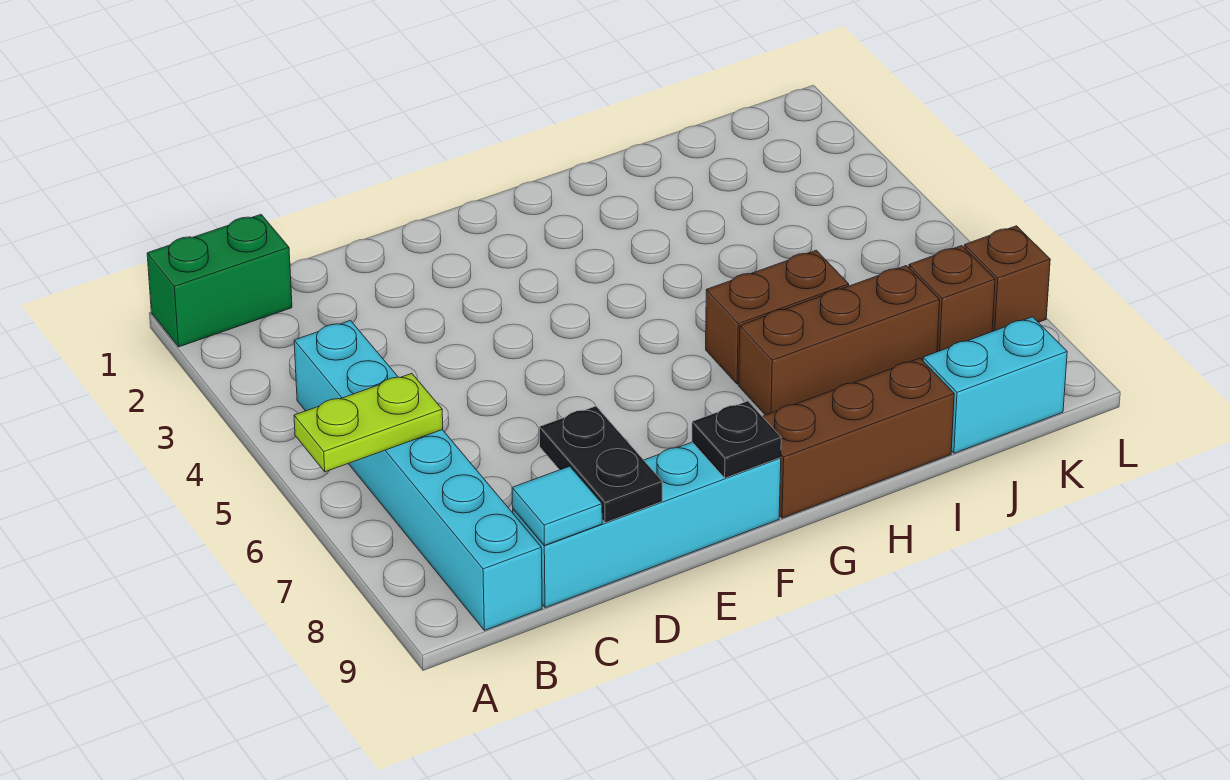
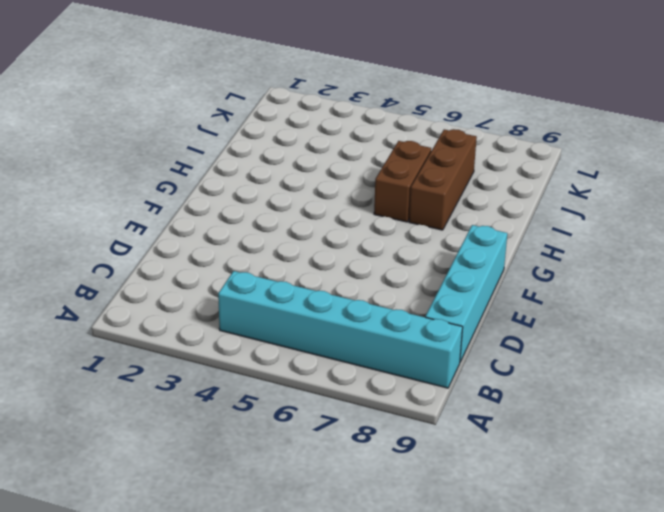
none -> green 1x2 brick [147,215,292,347]
none -> brown 1x3 brick [762,358,954,518]
none -> cyan 1x2 brick [923,317,1067,453]

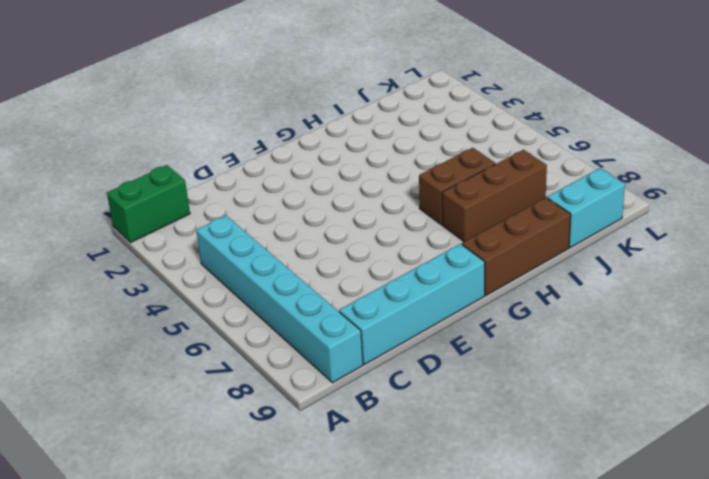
none -> brown 1x1 brick [909,246,995,352]
none -> brown 1x1 brick [964,226,1050,332]
none -> lime 1x2 plate [294,373,443,472]

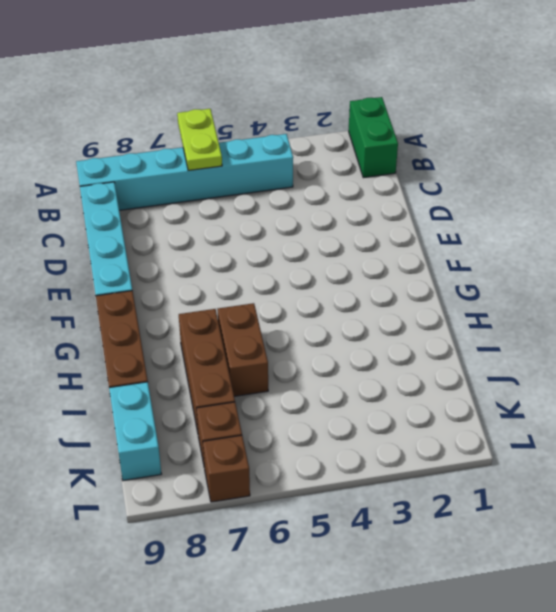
none -> cyan 1x1 tile [512,466,602,545]
none -> black 1x2 plate [539,406,662,523]
none -> black 1x1 plate [692,401,781,478]

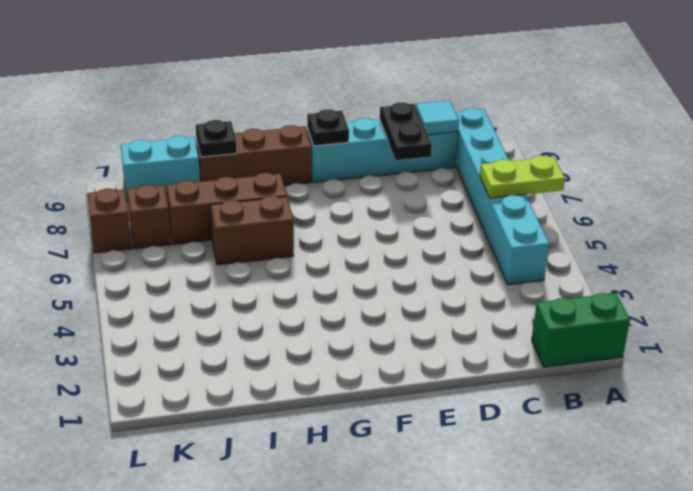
black 1x1 plate [196,120,237,157] -> none

